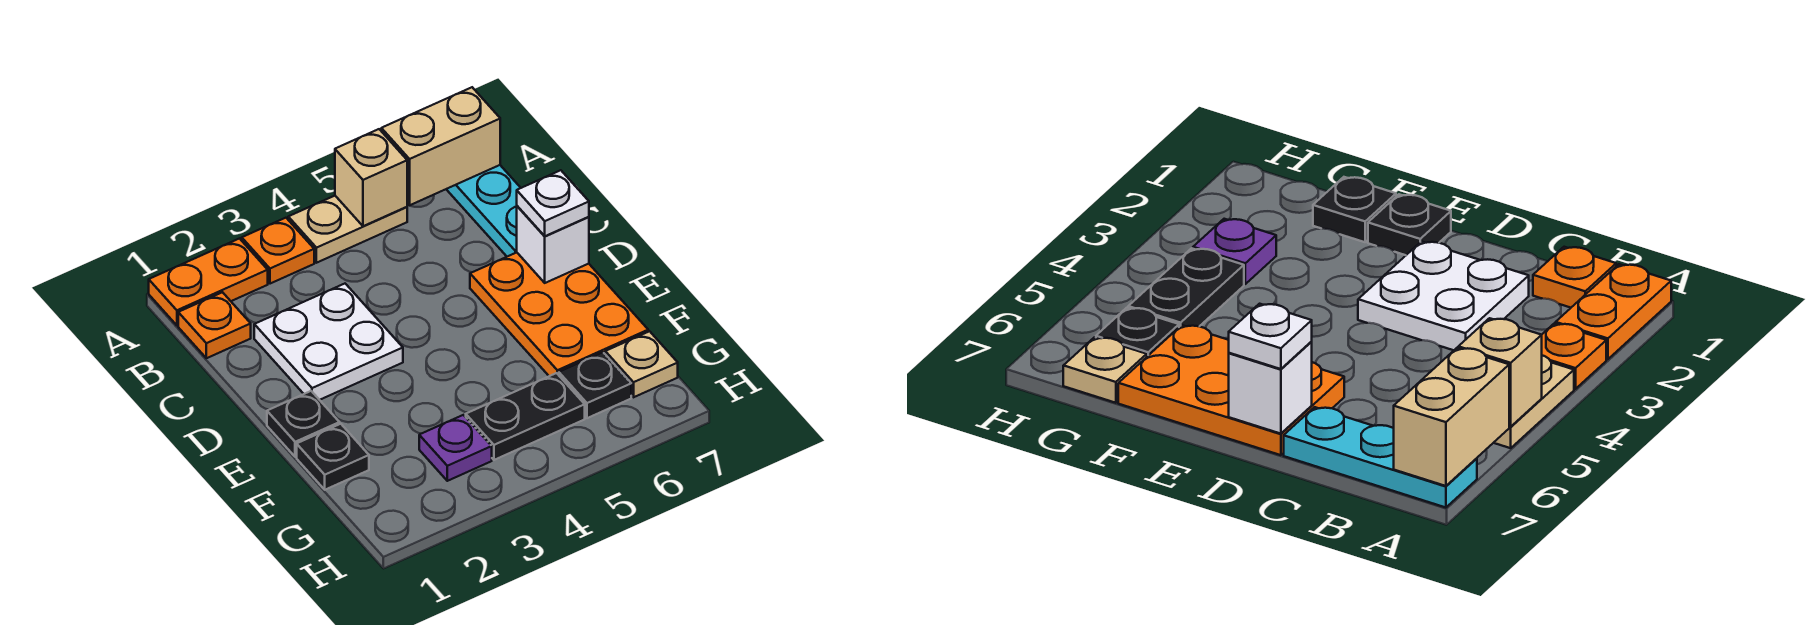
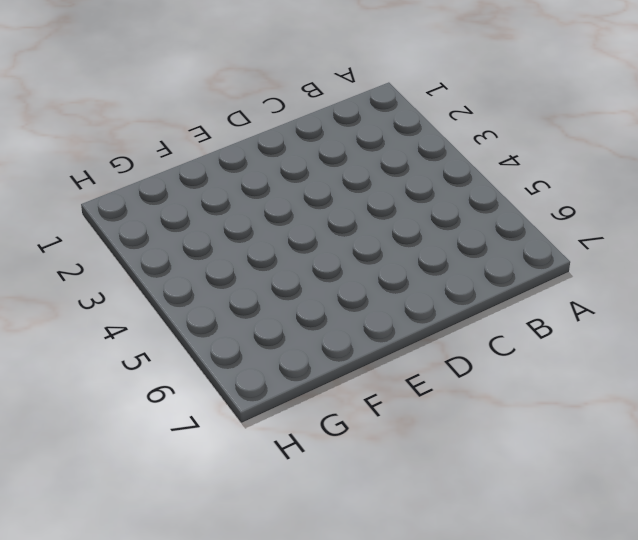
none -> orange 1x2 plate [149,239,268,325]
none -> orange 1x1 plate [242,218,314,284]
none -> tan 1x2 plate [288,196,407,263]

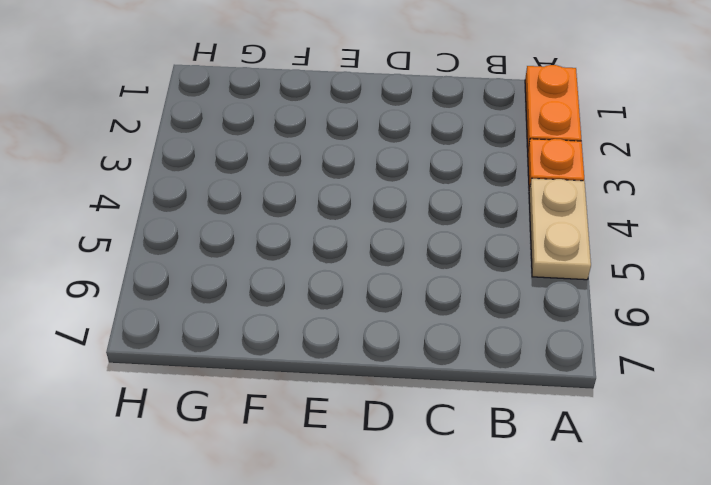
none -> cyan 1x3 plate [446,165,520,257]
none -> orange 1x1 plate [178,292,251,358]
none -> white 2x2 plate [254,284,403,400]

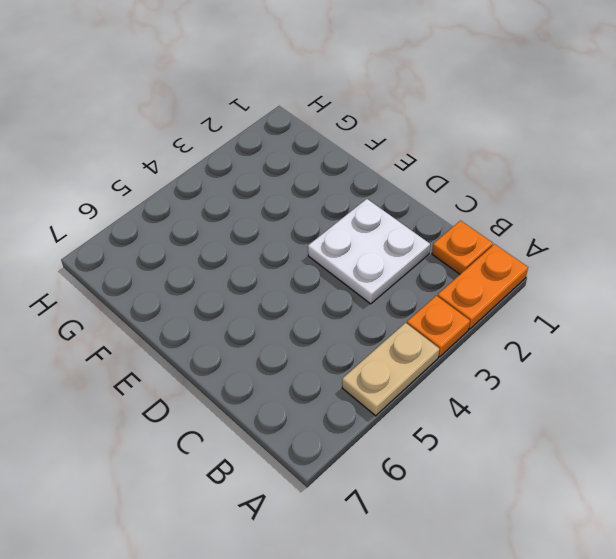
none -> cyan 1x3 plate [446,165,520,257]
none -> orange 2x3 plate [470,253,648,376]
none -> black 1x1 plate [267,391,339,457]

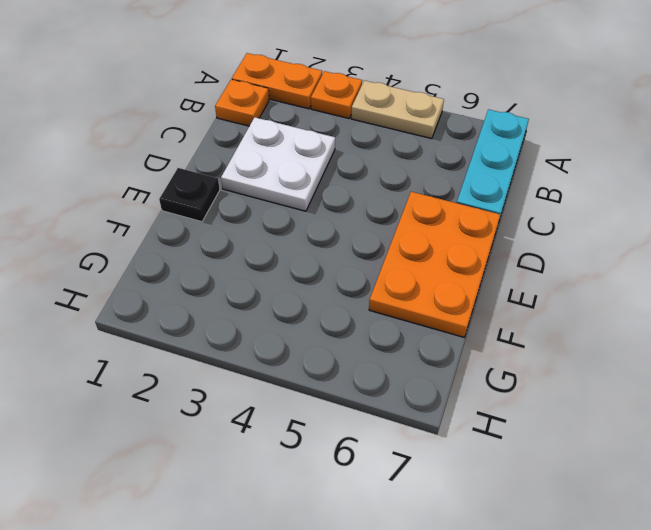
none -> black 1x1 plate [297,424,369,490]
none -> purple 1x1 plate [419,415,492,481]
none -> black 1x2 plate [466,373,585,460]

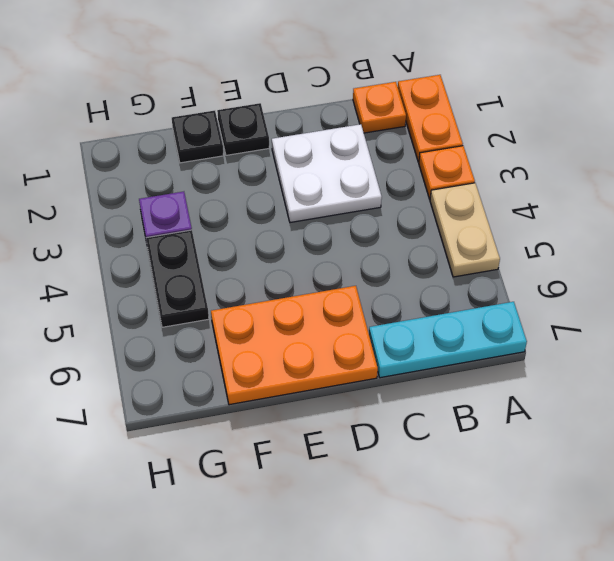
none -> black 1x1 plate [559,352,631,418]
none -> tan 1x1 plate [605,331,678,397]
none -> tan 1x1 brick [335,129,407,226]

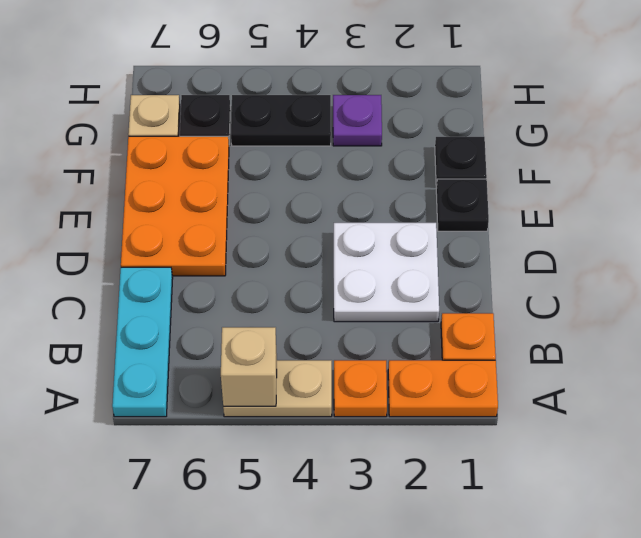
none -> tan 1x2 brick [381,87,500,205]
none -> white 1x1 brick [517,206,589,283]
none -> white 1x1 plate [517,170,589,236]

